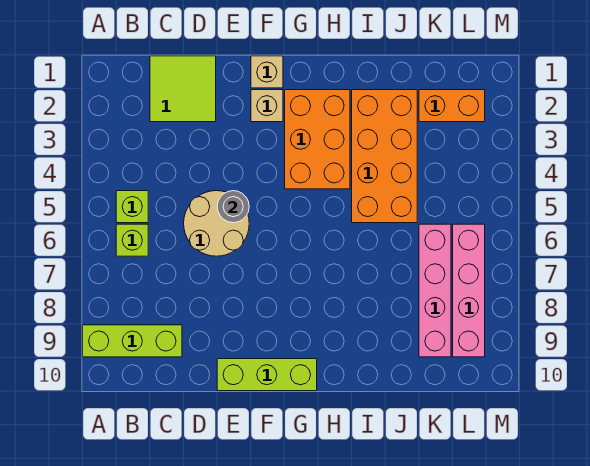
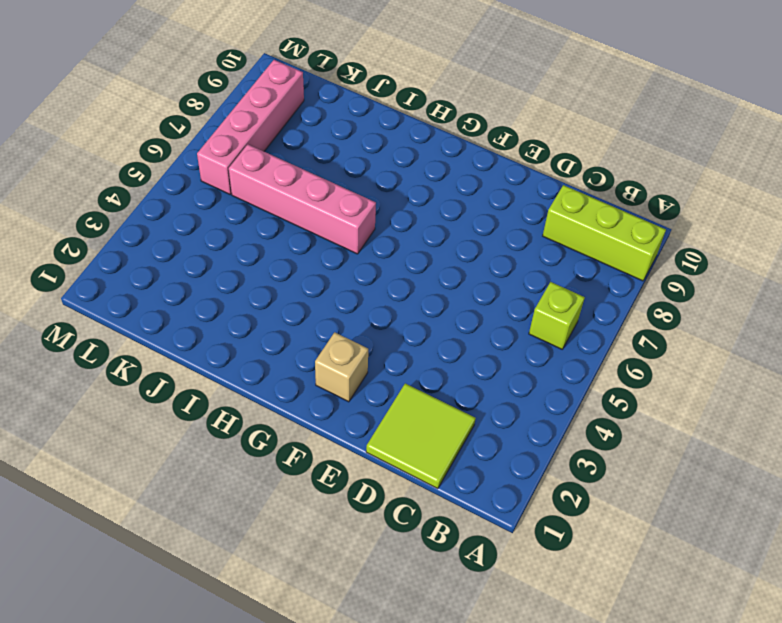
pink 1x4 brick [229,144,376,254] -> pink 1x4 brick turned to [419,224,451,357]
none -> lime 1x1 brick [116,191,148,223]
none -> tan 2x2 round brick [184,191,249,256]
none -> lime 1x3 brick [217,359,317,391]

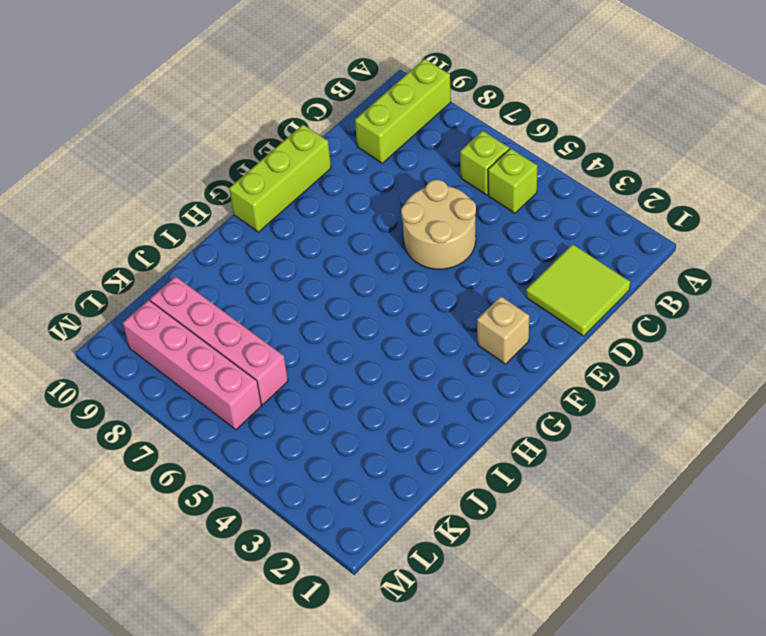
none -> tan 1x1 brick [251,56,283,88]
none -> orange 2x3 brick [285,90,350,189]
none -> orange 2x4 brick [352,90,417,223]

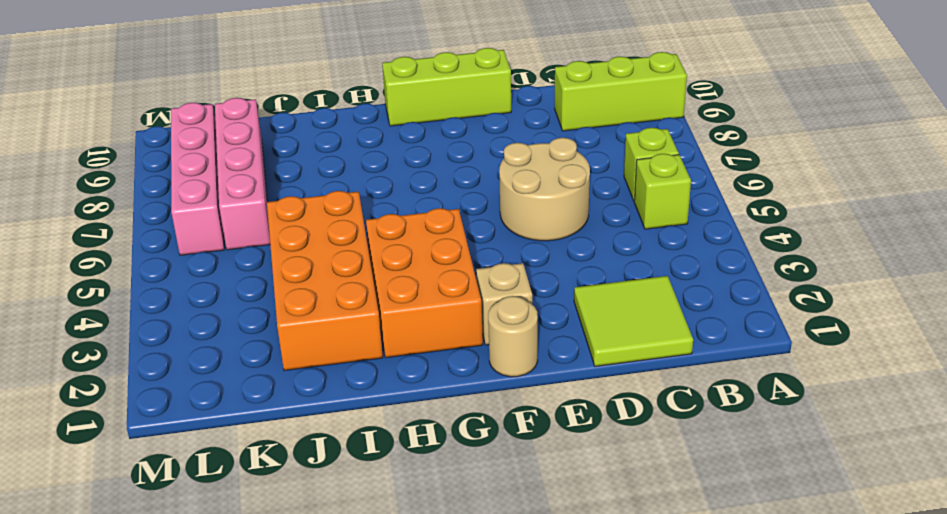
tan 1x1 round brick [488,296,538,377] -> tan 1x1 brick [251,56,283,88]
none -> orange 1x2 brick [419,90,485,122]
none -> grey 1x1 round brick [217,191,249,223]

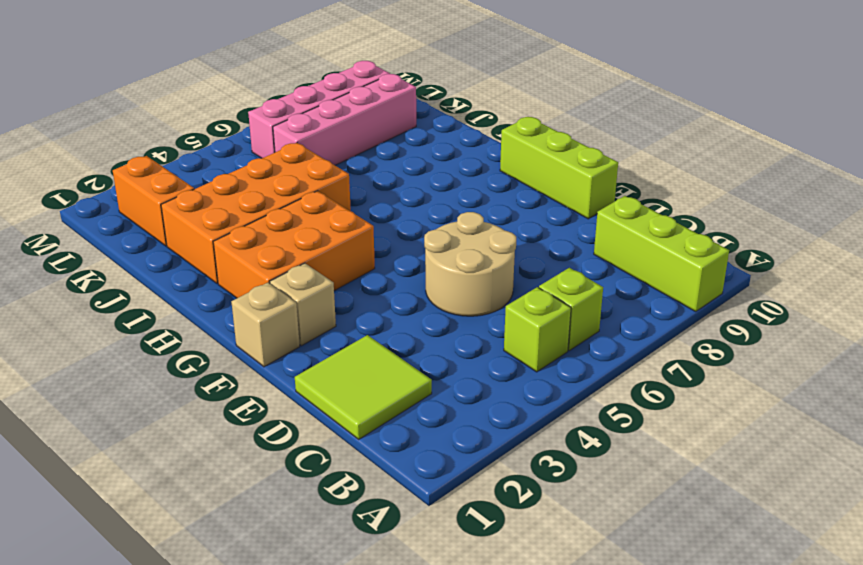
none -> grey 1x1 round brick [217,191,249,223]

